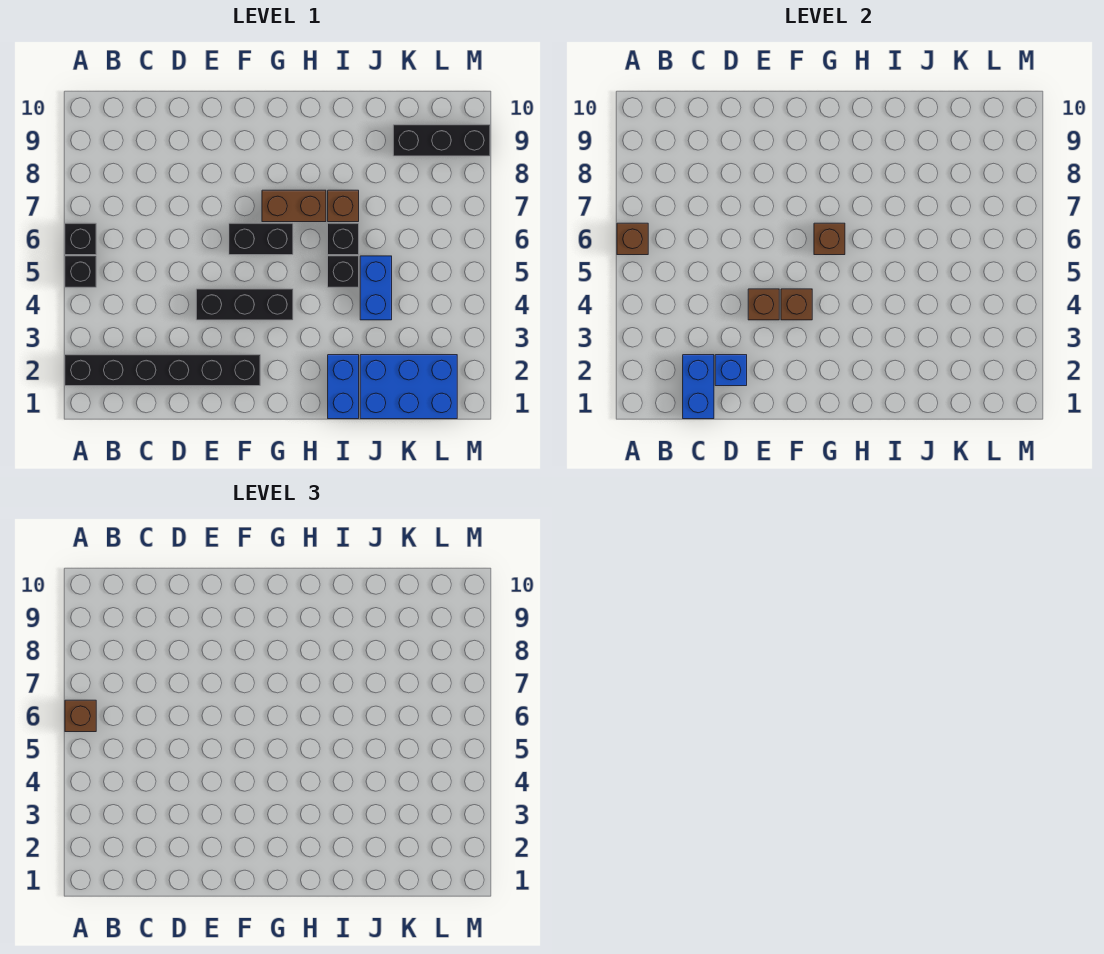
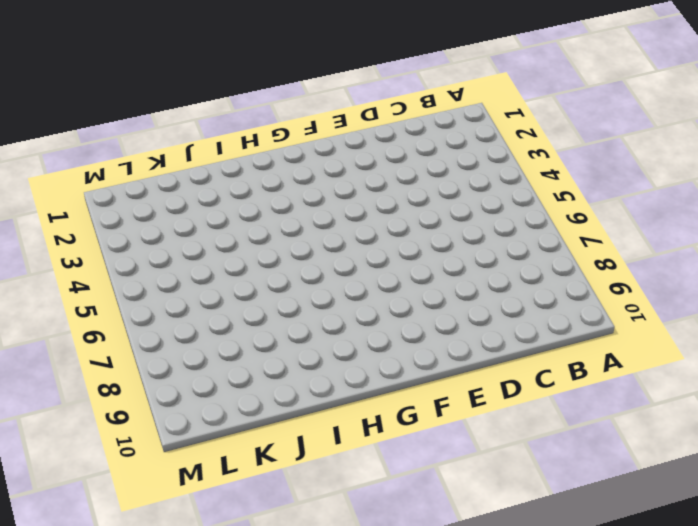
none -> black 1x6 brick [65,355,260,386]
none -> black 1x1 brick [65,256,96,287]
none -> black 1x1 brick [65,223,96,255]

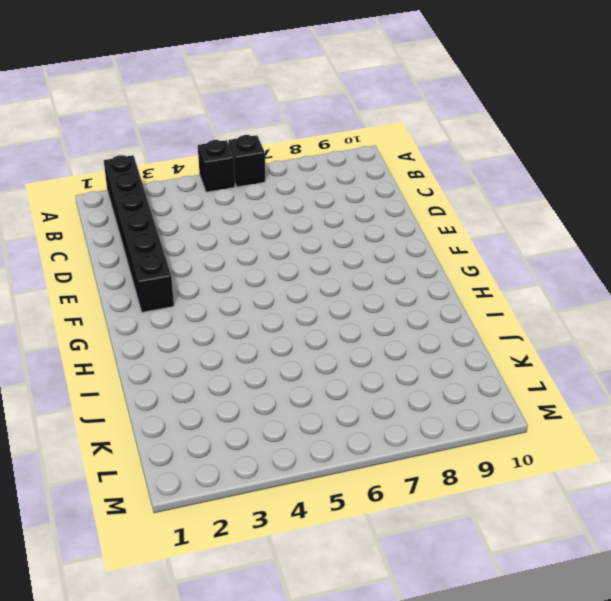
none -> black 1x3 brick [196,289,293,320]
none -> black 1x2 brick [229,223,293,255]
none -> brown 1x2 brick [262,190,326,222]

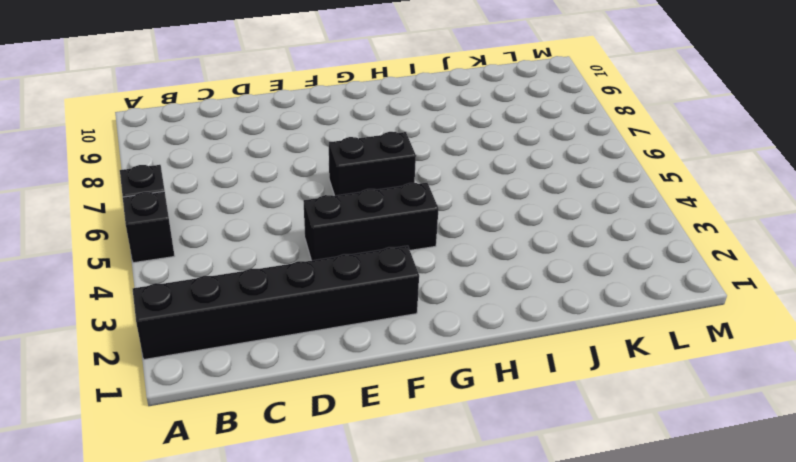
none -> brown 1x2 brick [262,190,326,222]
none -> blue 1x2 brick [328,355,359,419]
none -> black 1x1 brick [328,256,359,287]

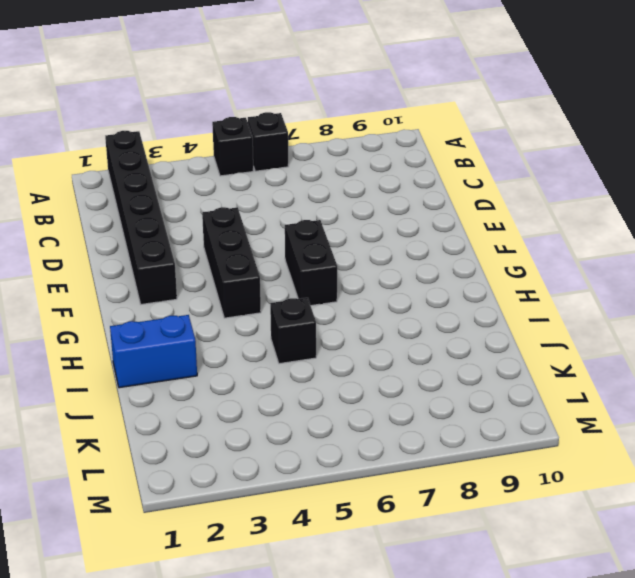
none -> brown 1x2 brick [262,190,326,222]
none -> black 1x1 brick [328,223,359,255]
none -> brown 1x1 brick [328,190,359,222]

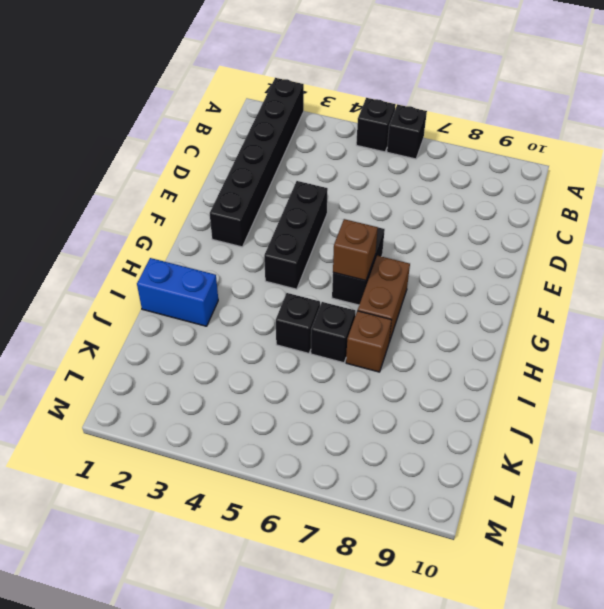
none -> blue 2x3 brick [360,355,457,419]
none -> blue 1x2 brick [360,256,392,320]
none -> black 1x3 brick [393,125,490,156]

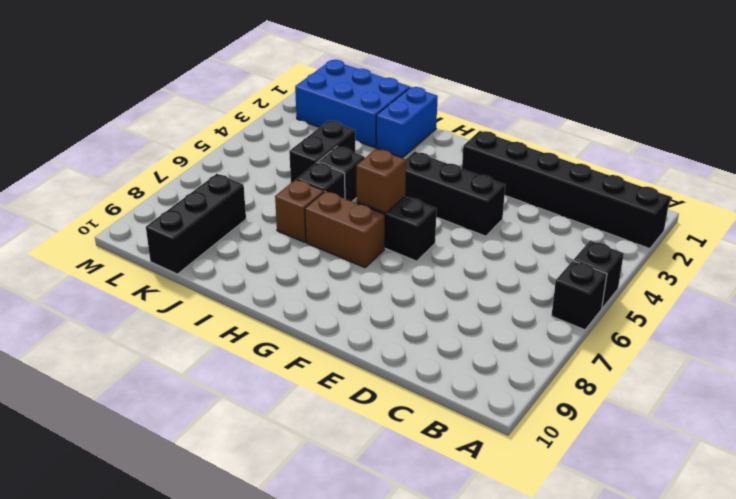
black 1x2 brick [289,121,355,183] -> blue 1x2 brick [360,256,392,320]
black 1x3 brick [146,174,246,274] -> black 1x3 brick turned to [393,125,490,156]
none -> brown 1x1 brick [617,223,648,255]
none -> blue 1x2 brick [683,355,714,419]
none -> blue 1x1 brick [715,355,747,386]

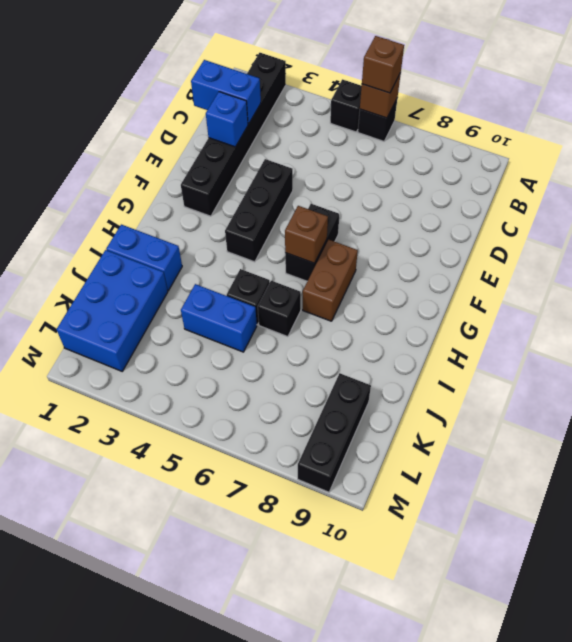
none -> brown 1x1 brick [328,190,359,222]
none -> brown 1x1 brick [748,289,779,320]
none -> brown 1x1 brick [781,289,812,320]

